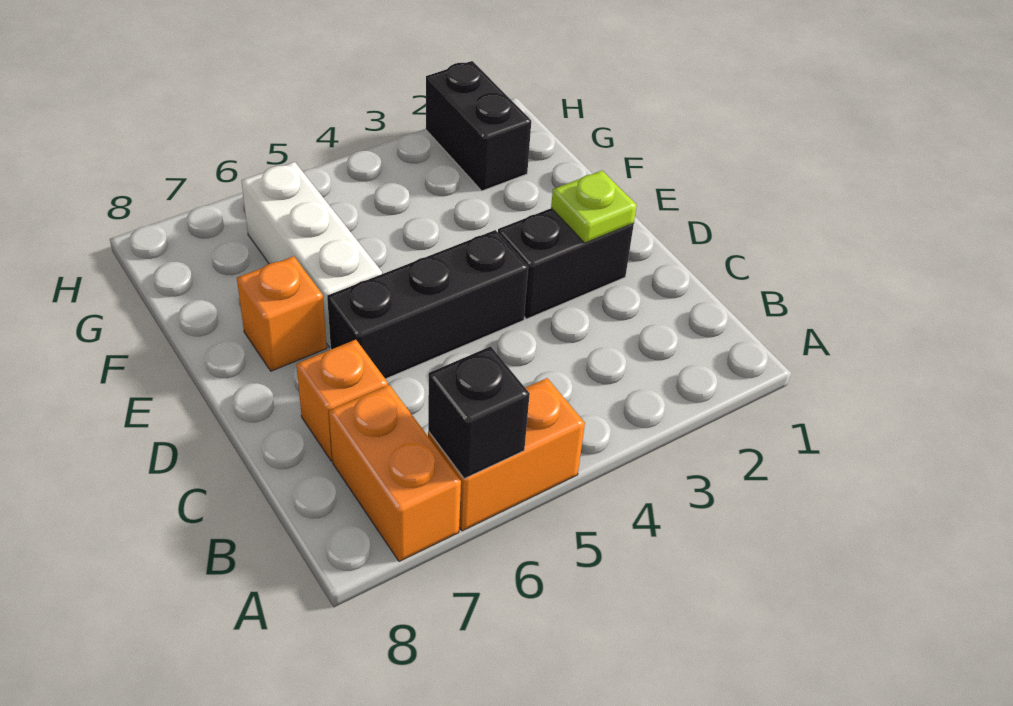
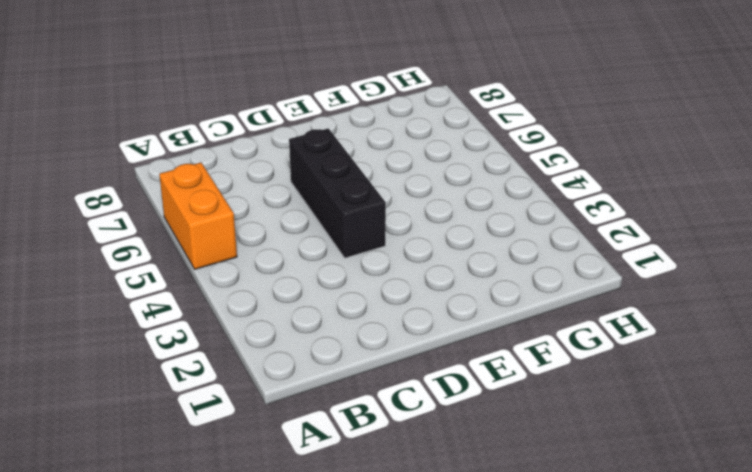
none -> orange 1x2 brick [329,385,461,562]
none -> orange 1x1 brick [296,340,388,461]

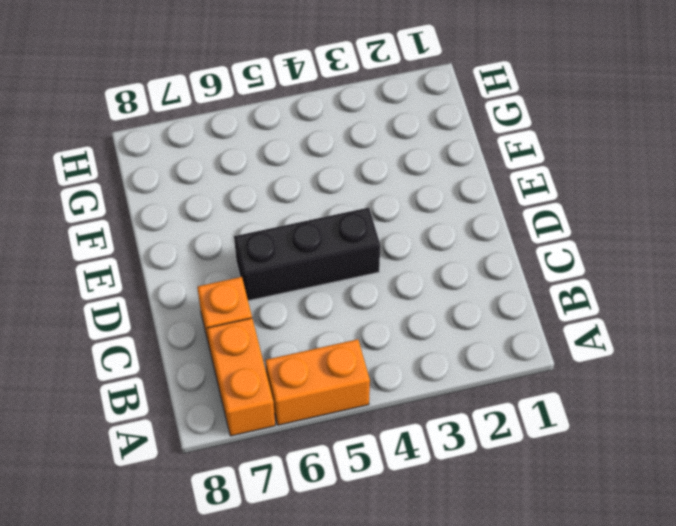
none -> black 1x2 brick [498,208,634,319]
none -> white 1x3 brick [242,162,382,347]

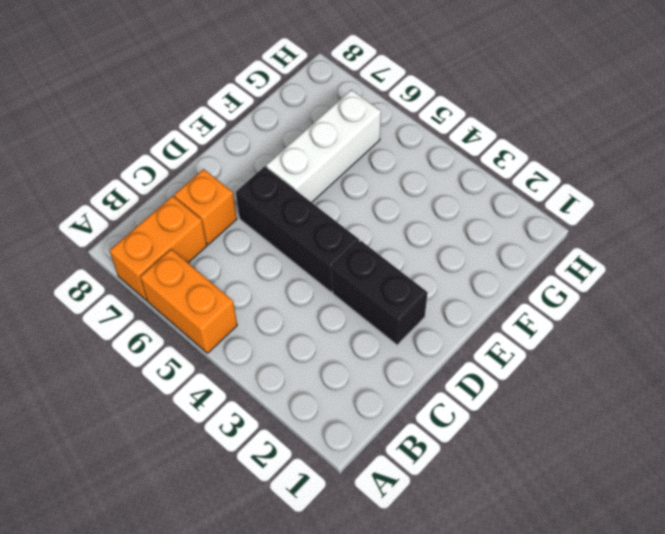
none -> orange 1x1 brick [237,256,327,371]
none -> black 1x2 brick [426,61,531,191]

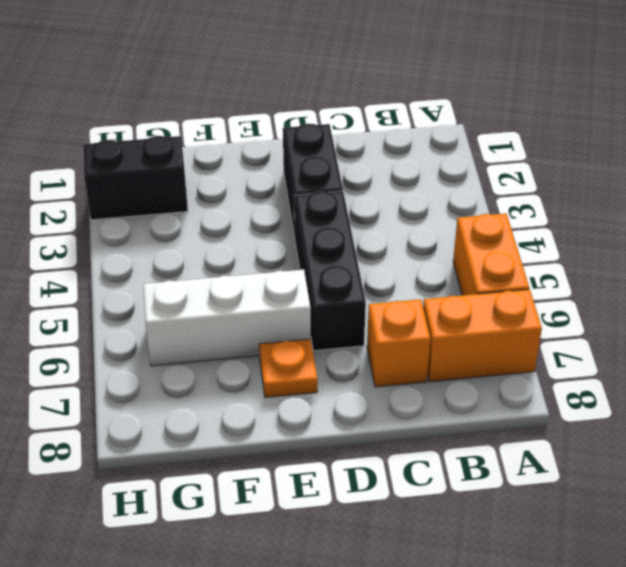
orange 1x1 plate [259,339,317,398] -> orange 1x1 brick [237,256,327,371]
none -> black 1x1 brick [428,346,530,479]
none -> lime 1x1 plate [551,171,637,243]

